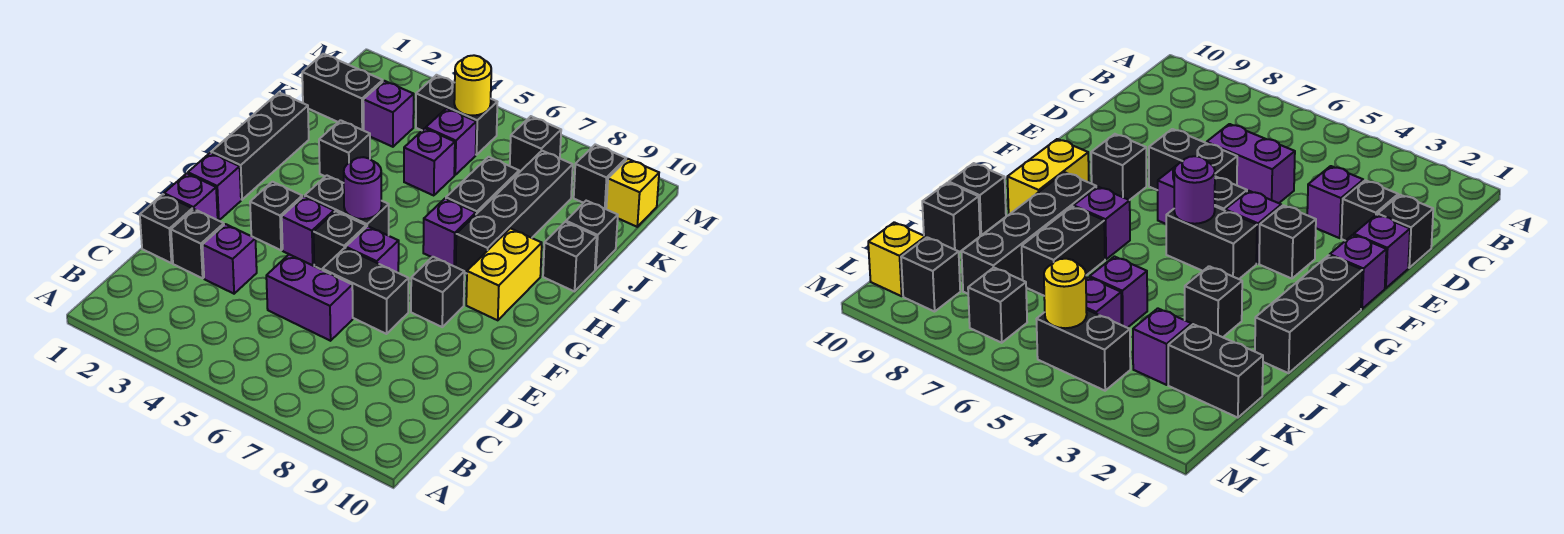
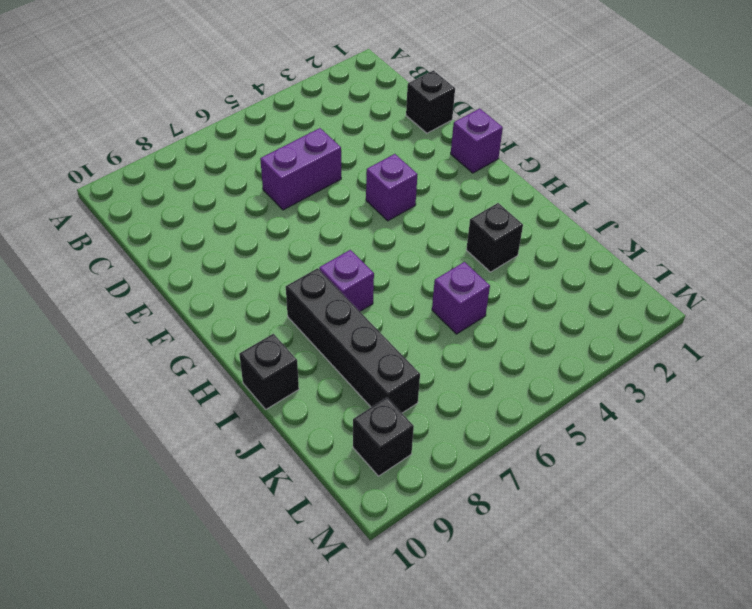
none -> black 1x1 brick [171,209,224,278]
none -> purple 1x1 brick [202,224,257,294]
none -> purple 1x1 brick [164,173,218,220]
none -> black 1x2 brick [322,248,409,334]

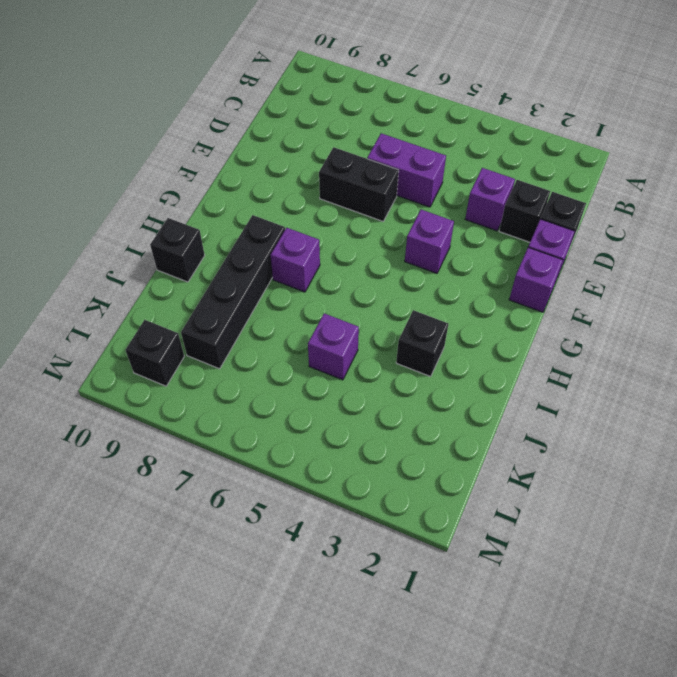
none -> black 1x1 brick [250,182,302,250]
none -> black 1x1 brick [314,211,366,270]
none -> purple 1x1 brick [346,226,399,273]
none -> black 1x1 brick [411,257,464,327]

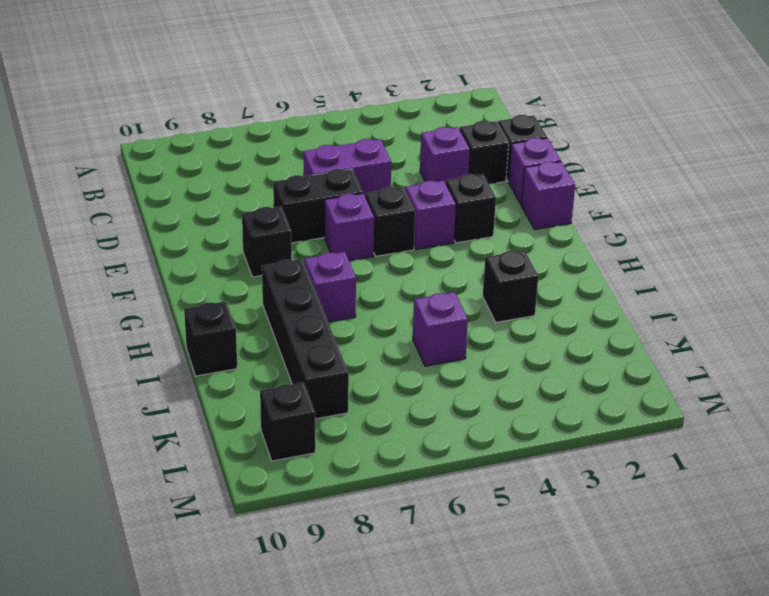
none -> black 1x3 brick [211,93,309,200]
none -> black 1x2 brick [305,175,389,236]
none -> yellow 1x2 brick [466,228,542,320]
none -> black 1x2 brick [446,157,519,214]

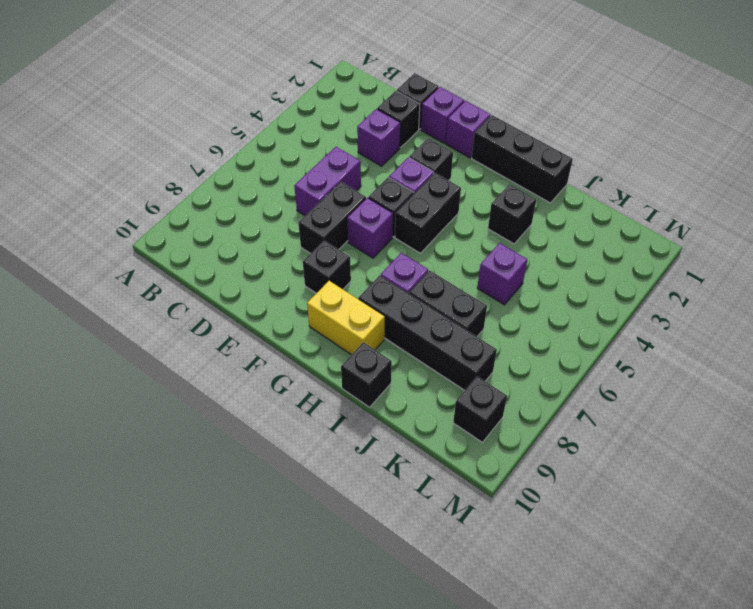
none -> black 1x1 brick [566,201,618,270]
none -> black 1x2 brick [302,54,383,130]
none -> purple 1x1 brick [363,81,414,147]
none -> purple 1x1 brick [426,108,476,175]

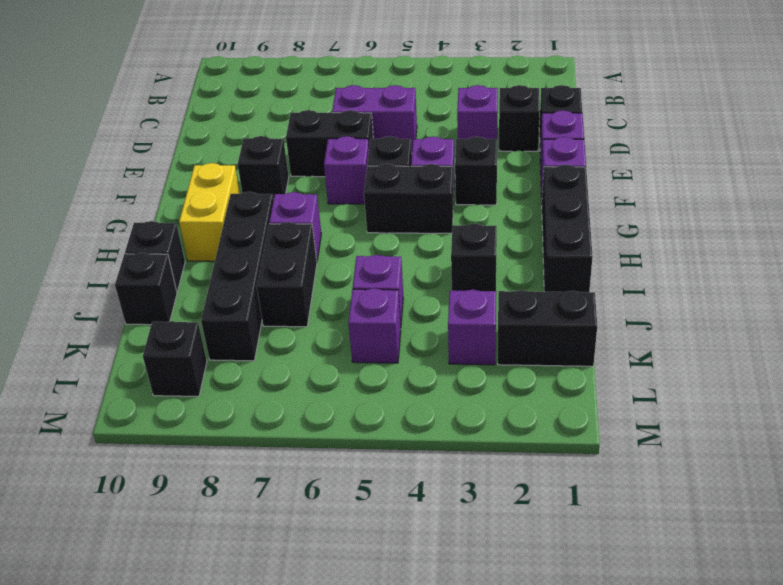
none -> black 1x2 brick [416,75,497,155]
none -> black 1x1 brick [510,116,561,172]
none -> yellow 1x1 brick [606,159,659,227]
none -> purple 1x1 round brick [344,157,381,219]

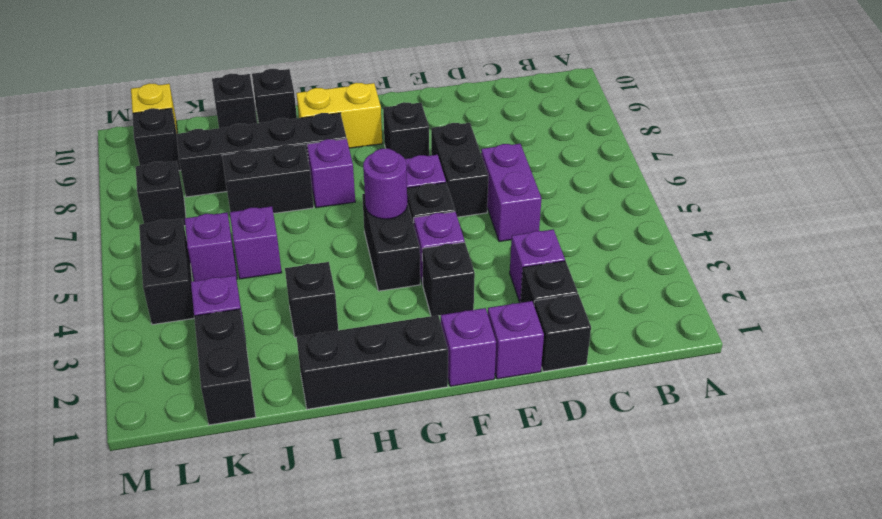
none -> yellow 1x1 round brick [454,55,491,116]

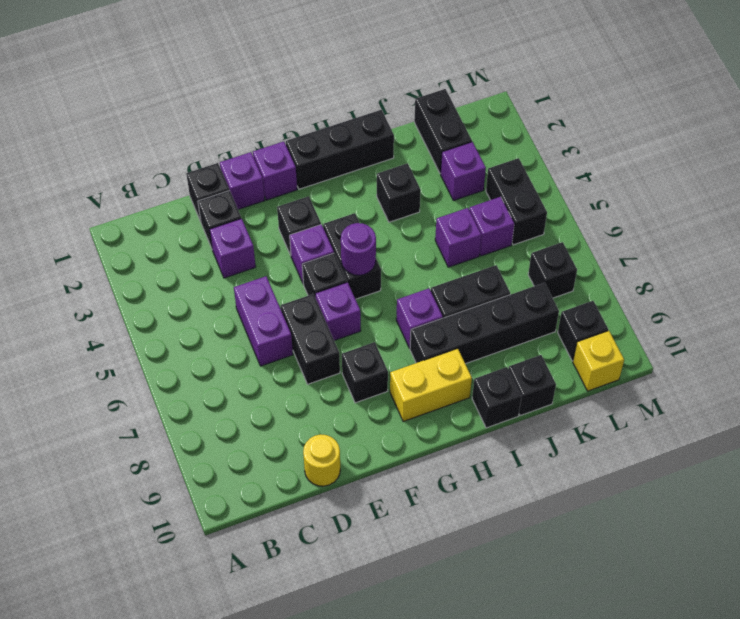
yellow 1x1 round brick [303,434,340,486] -> yellow 1x1 round brick moved to [454,55,491,116]

